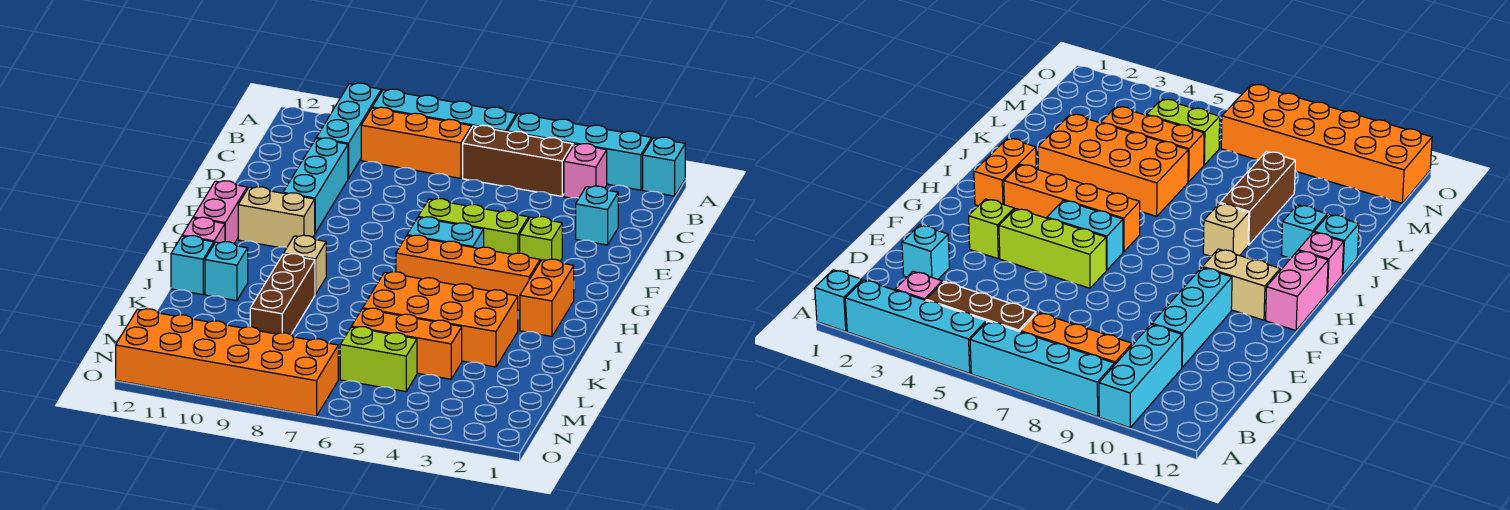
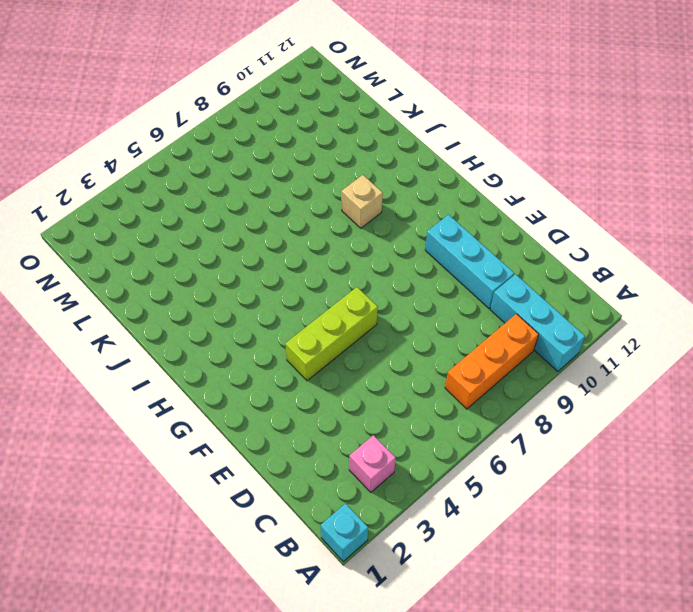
none -> cyan 1x4 brick [507,113,652,190]
none -> cyan 1x4 brick [372,89,516,132]
none -> brown 1x3 brick [463,125,573,196]

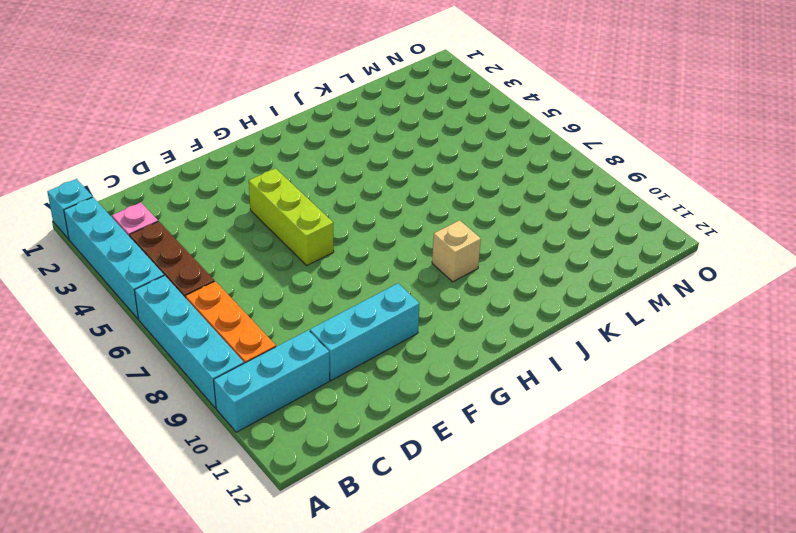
none -> cyan 1x1 brick [576,186,618,245]
none -> lime 1x1 brick [520,217,562,262]
none -> cyan 1x2 brick [407,217,484,248]

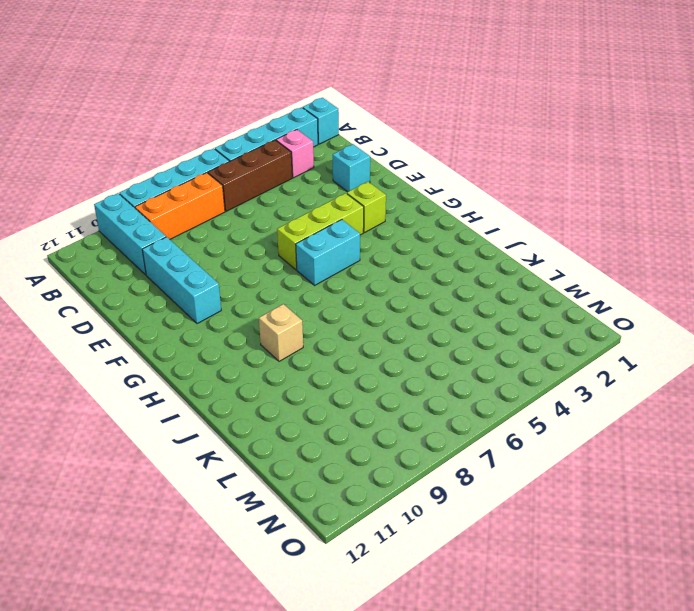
none -> tan 1x2 brick [238,187,315,248]
none -> pink 1x2 brick [193,181,247,243]
none -> orange 1x2 brick [520,259,574,336]

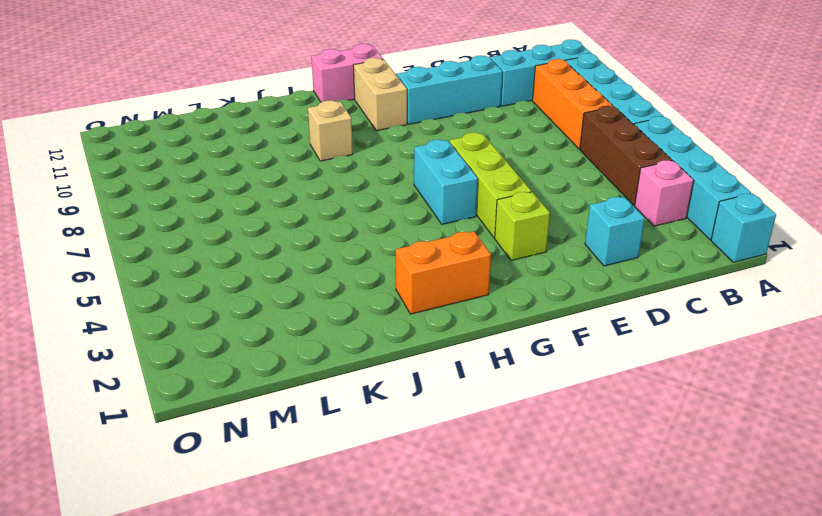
none -> orange 1x4 brick [396,235,540,311]
none -> pink 1x1 brick [182,217,225,243]
none -> orange 2x4 brick [363,272,518,367]

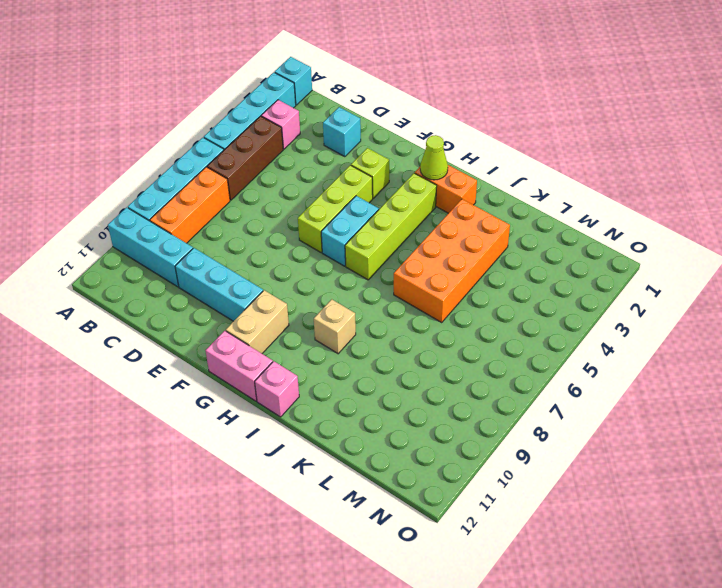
lime 1x1 cone [420,135,448,180] -> none
lime 1x4 brick [345,173,437,280] -> orange 1x4 brick [396,235,540,311]
none -> brown 1x3 brick [250,254,315,334]
none -> cyan 1x1 brick [205,242,248,301]
none -> cyan 1x1 brick [171,236,214,295]

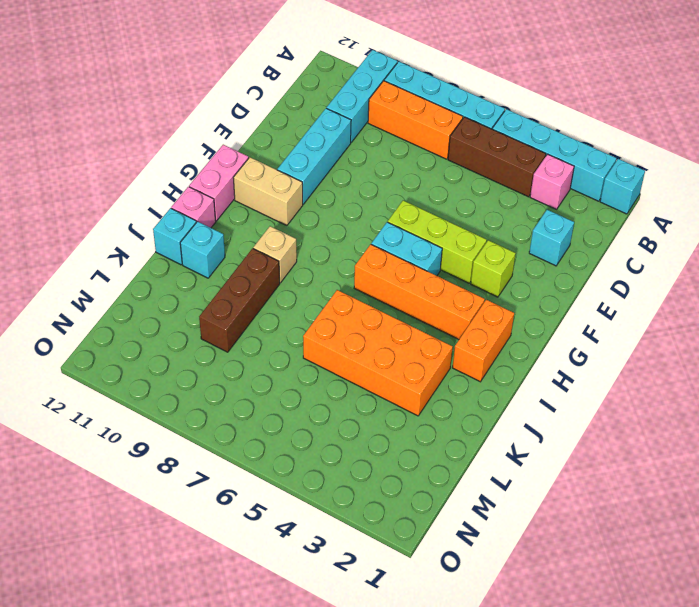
none -> orange 1x3 brick [352,308,462,379]
none -> lime 1x2 brick [340,327,417,392]
none -> orange 2x6 brick [116,309,338,416]

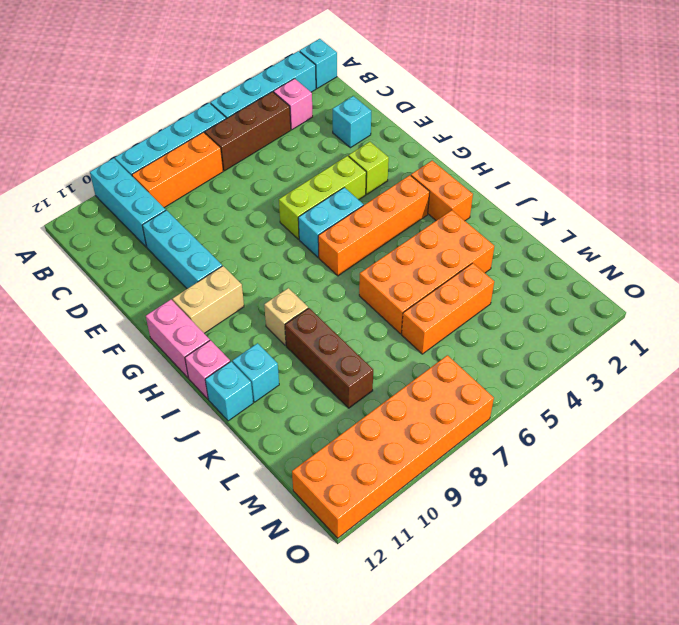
none -> lime 1x2 brick [340,327,417,392]

